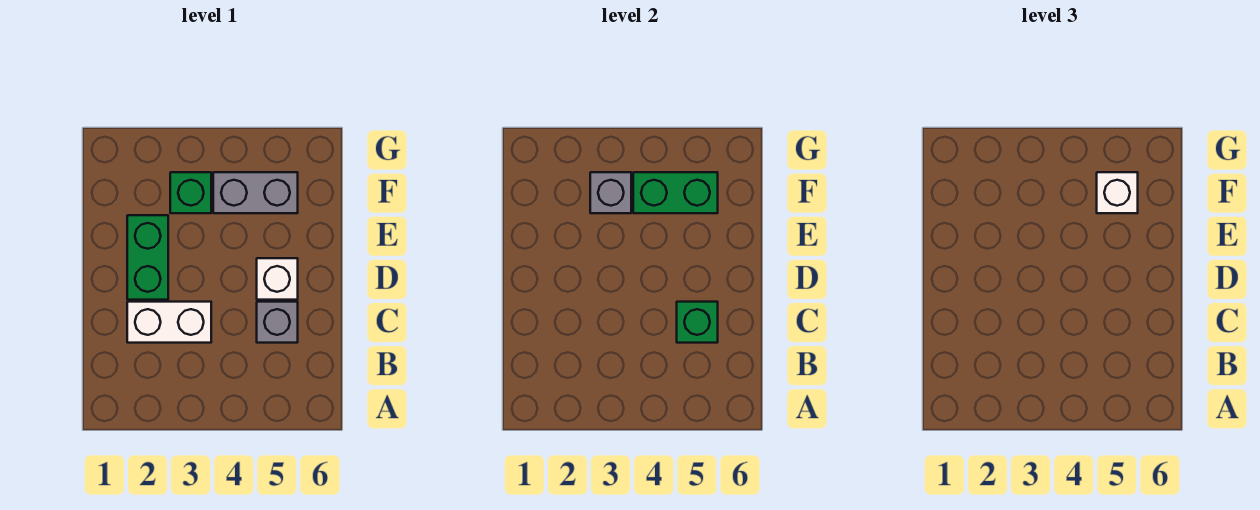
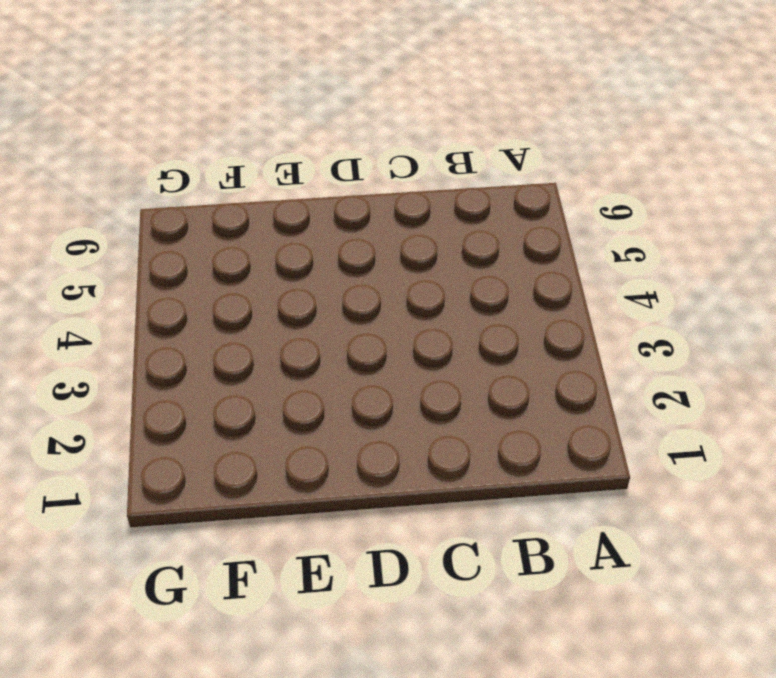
none -> white 1x2 brick [127,302,211,343]
none -> grey 1x1 brick [257,302,298,343]

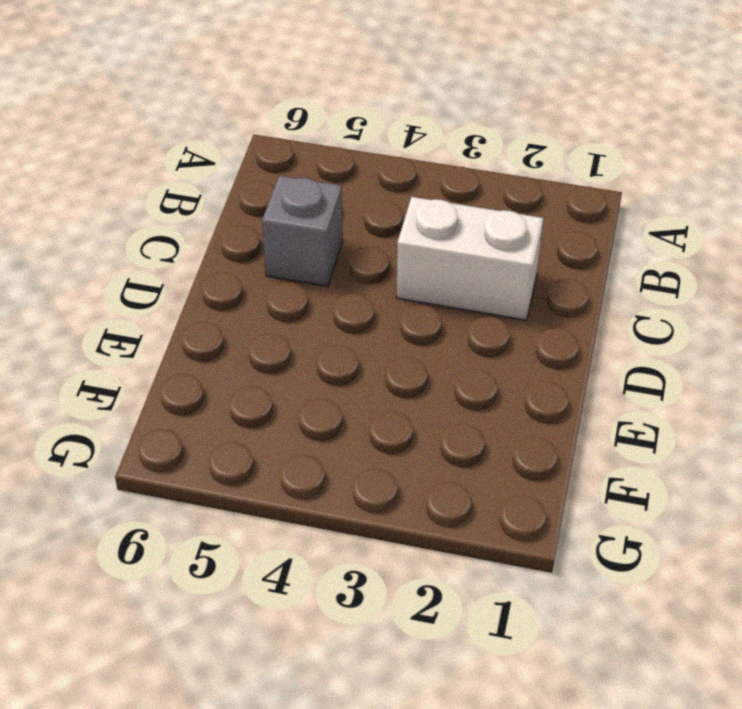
none -> green 1x2 brick [127,215,168,300]
none -> white 1x1 brick [257,258,298,300]

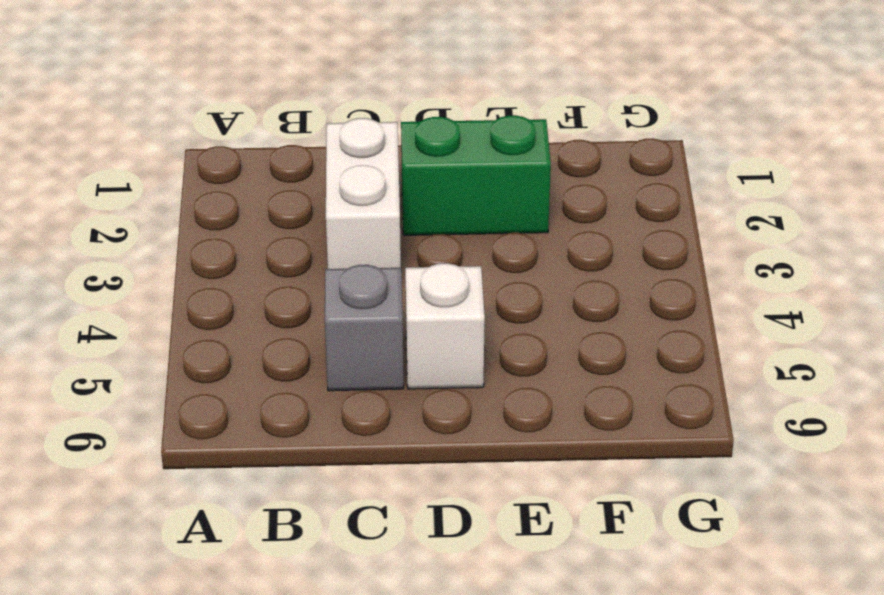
none -> green 1x1 brick [170,172,211,213]
none -> grey 1x2 brick [213,172,298,213]

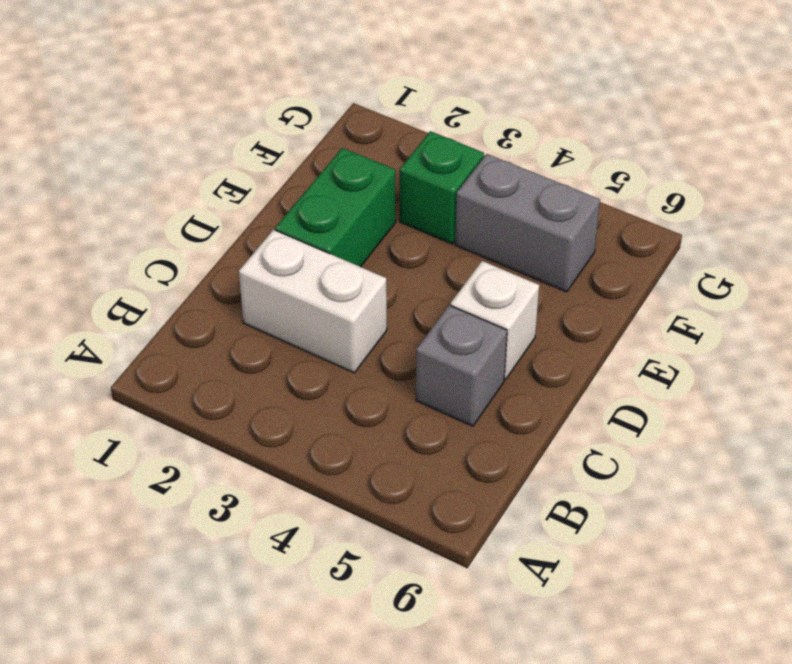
none -> green 1x1 brick [677,302,718,343]
none -> grey 1x1 brick [590,172,631,213]

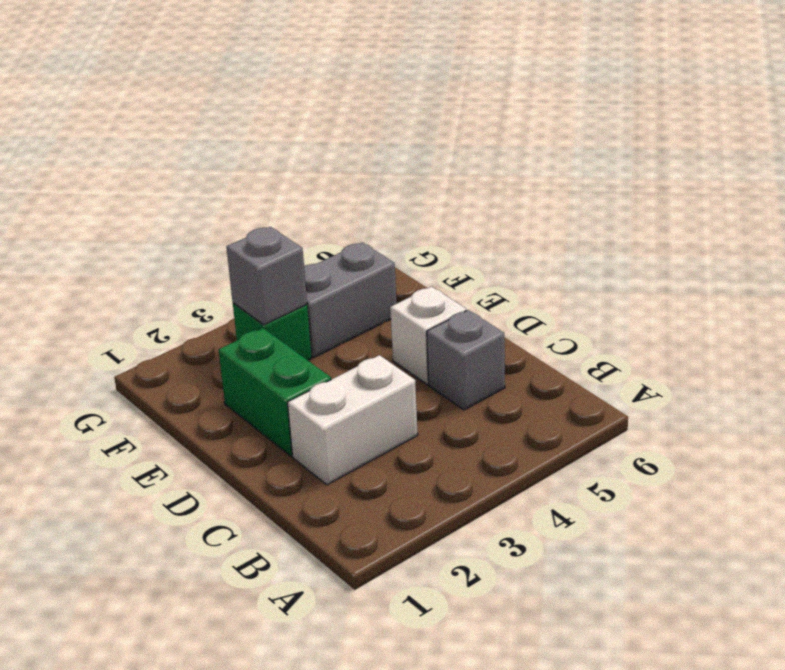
none -> green 1x1 brick [677,302,718,343]
none -> green 1x2 brick [633,172,718,213]

